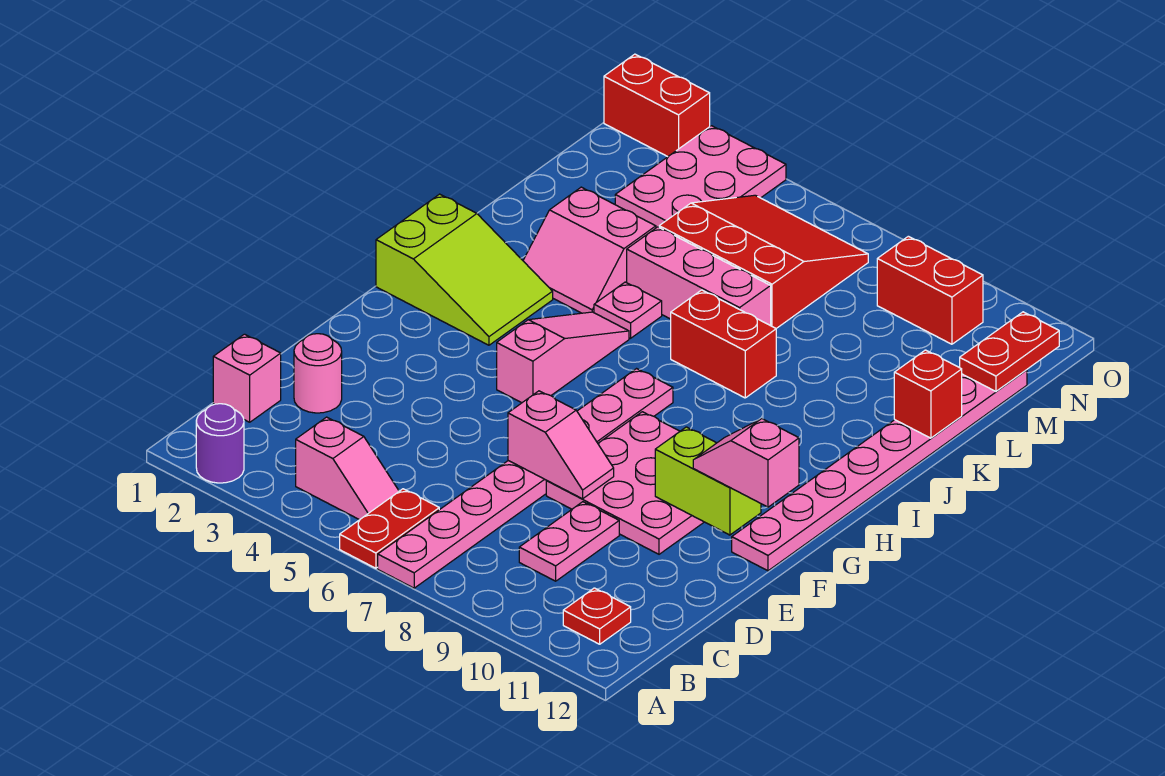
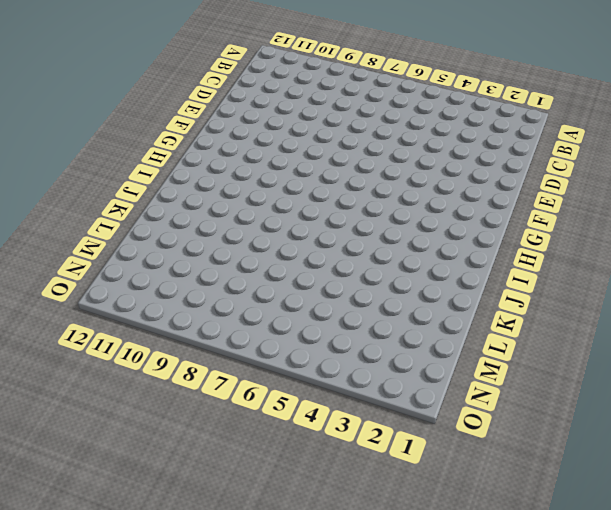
none -> purple 1x1 round brick [196,404,244,483]
none -> red 1x2 plate [340,489,439,568]
none -> pink 1x8 plate [378,369,673,588]

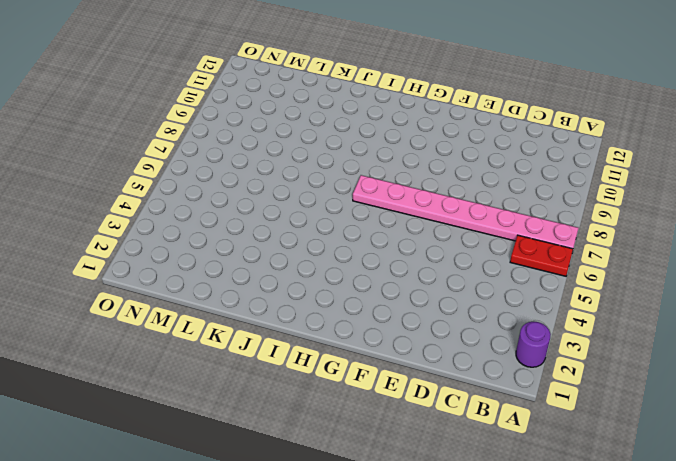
none -> pink 1x2 slope [296,417,399,520]
none -> red 1x1 plate [563,588,631,644]
none -> pink 1x1 brick [213,334,281,422]

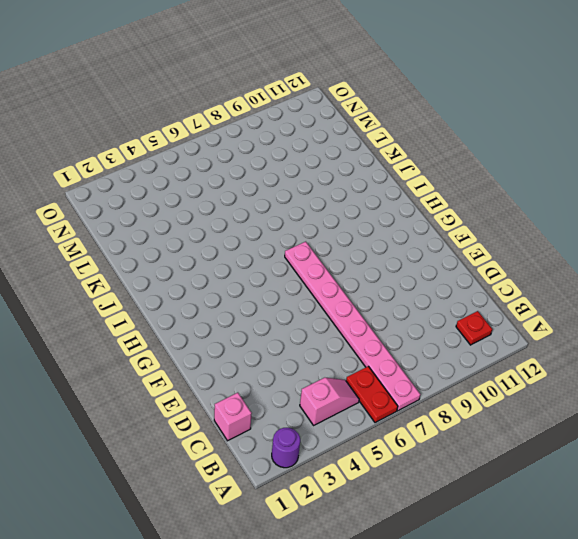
none -> pink 1x2 plate [519,502,619,581]
none -> pink 1x1 round brick [294,334,342,413]
none -> pink 3x3 plate [546,412,704,554]

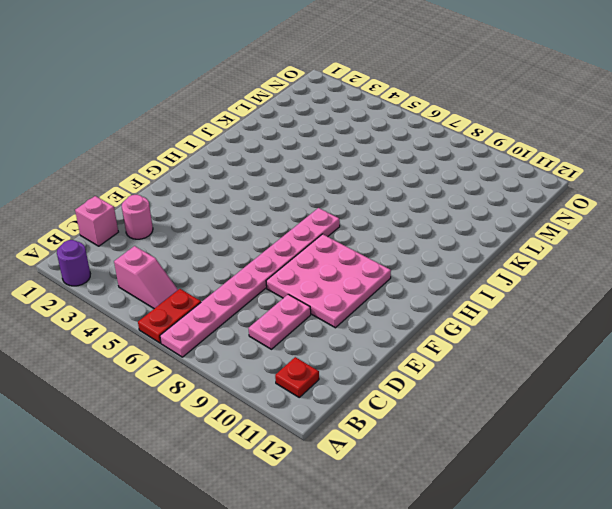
none -> pink 1x8 plate [732,370,1027,571]
none -> pink 1x3 slope [497,312,629,403]
none -> lime 2x3 slope [376,194,553,345]

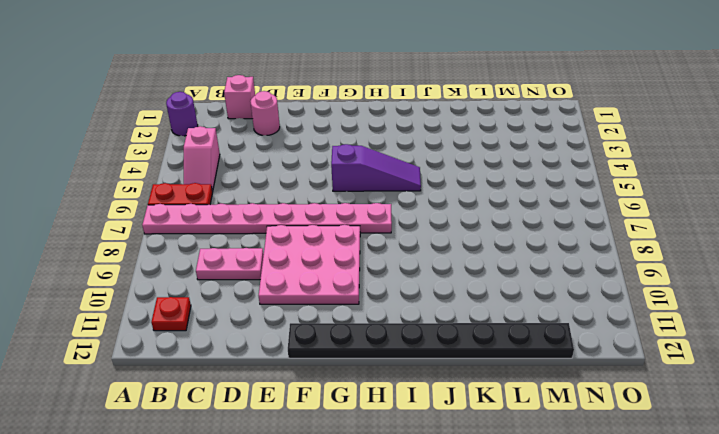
black 1x8 plate [288,323,574,358] -> pink 1x8 plate [732,370,1027,571]
purple 1x3 slope [331,144,421,191] -> pink 1x3 slope [497,312,629,403]
none -> lime 2x3 slope [376,194,553,345]
none -> pink 2x2 slope [523,187,656,313]
none -> pink 1x1 plate [594,282,662,338]

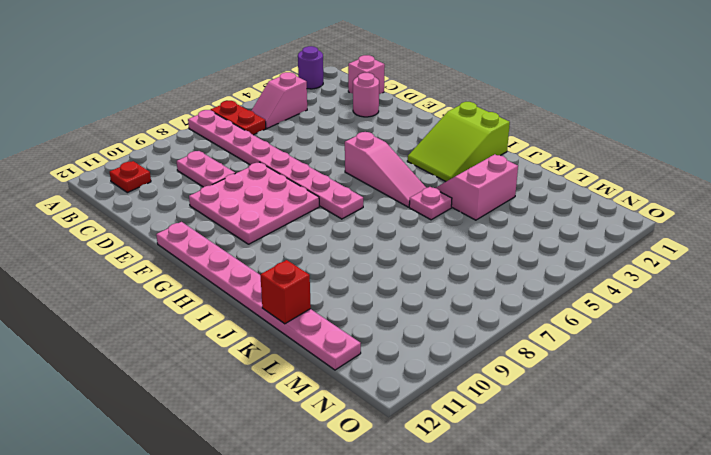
none -> red 1x2 brick [671,290,776,398]
none -> pink 1x3 brick [627,227,771,326]
none -> red 3x3 slope [659,195,868,328]

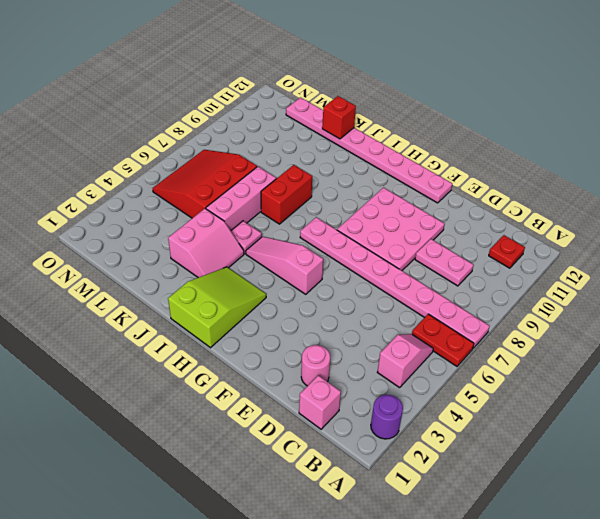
none -> pink 2x3 plate [615,126,786,228]
none -> red 1x2 brick [877,236,983,344]
none -> red 1x2 brick [604,54,710,157]

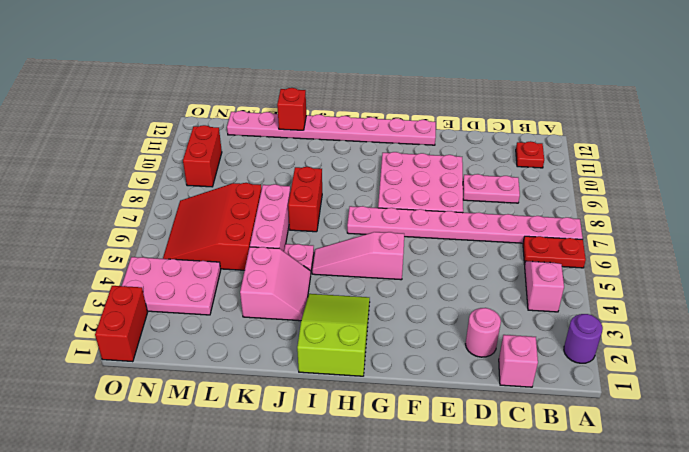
none -> pink 1x2 slope [508,391,614,499]
none -> lime 1x2 brick [655,427,761,535]
none -> red 1x2 plate [960,312,1059,391]

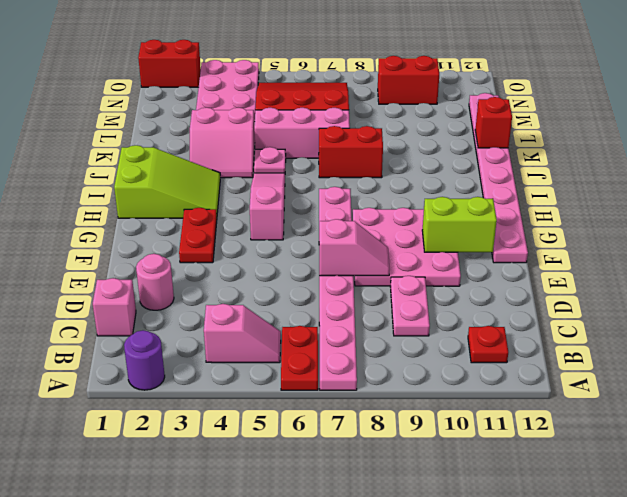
red 1x2 plate [179,208,217,263] -> red 1x2 plate moved to [960,312,1059,391]
none -> pink 1x2 slope [693,419,799,507]

